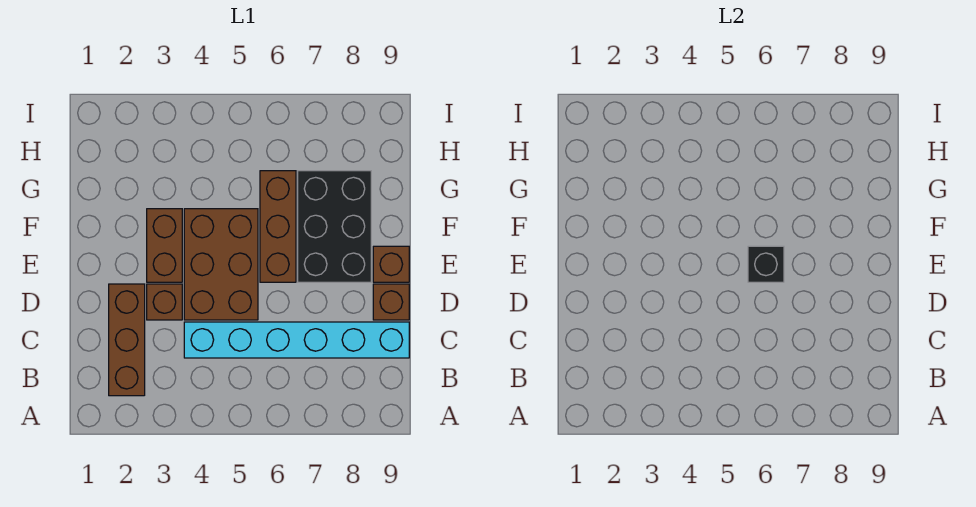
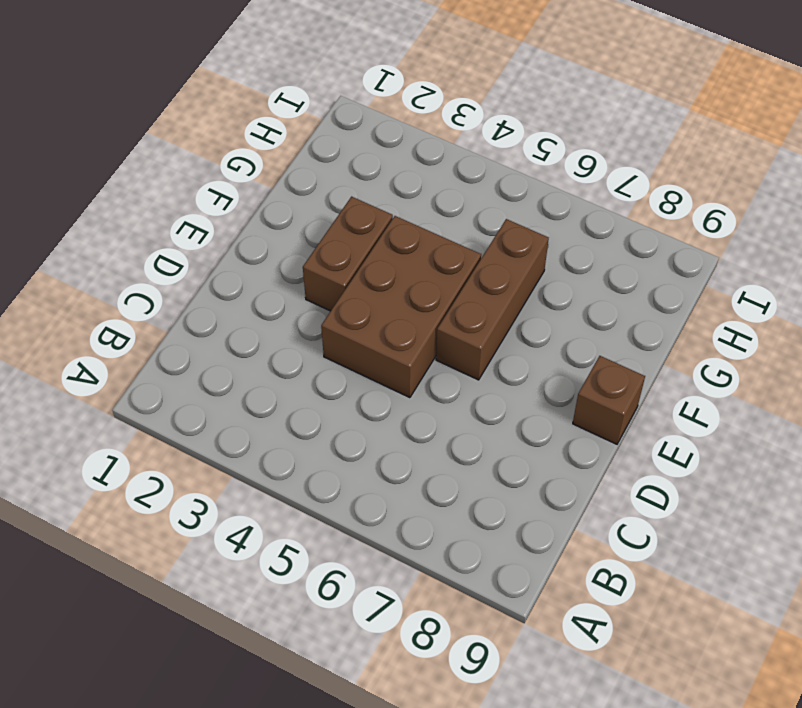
none -> brown 1x3 brick [109,284,145,396]
none -> cyan 1x6 brick [184,322,409,358]

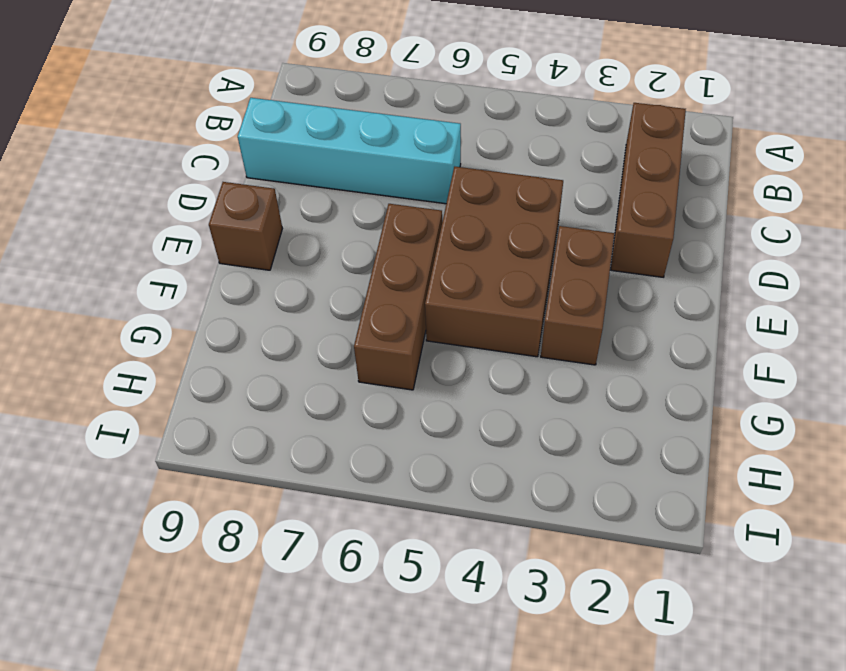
cyan 1x4 brick [238,98,461,204] -> cyan 1x6 brick [184,322,409,358]
none -> brown 1x1 brick [147,284,182,320]
none -> brown 1x1 brick [373,284,409,320]

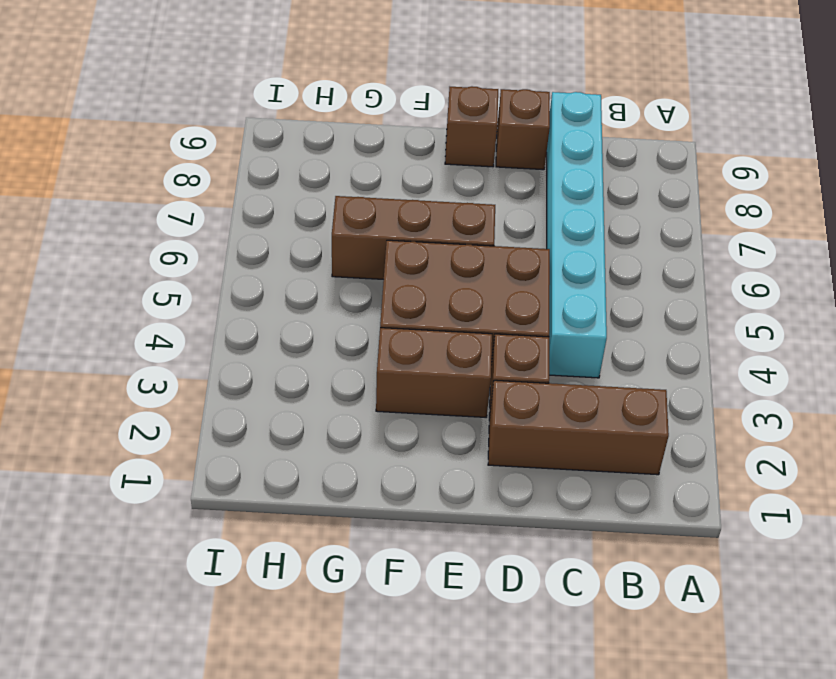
none -> black 2x3 brick [298,171,371,282]
none -> black 1x1 brick [748,246,784,282]

